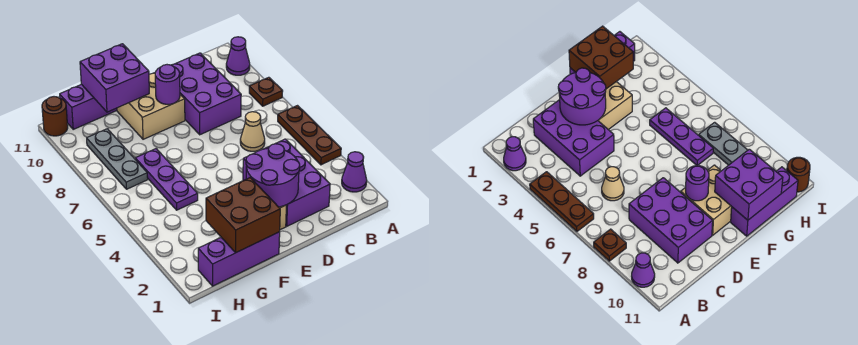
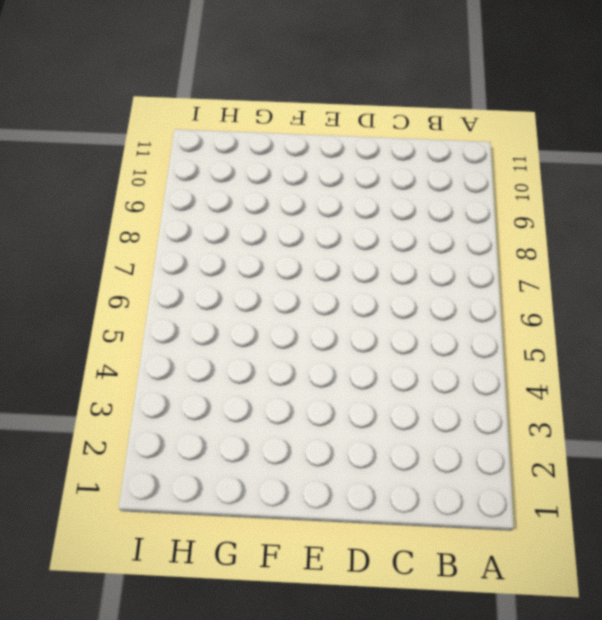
none -> purple 1x1 cone [342,152,367,192]
none -> brown 1x3 plate [278,106,341,165]
none -> brown 1x1 plate [249,77,283,106]

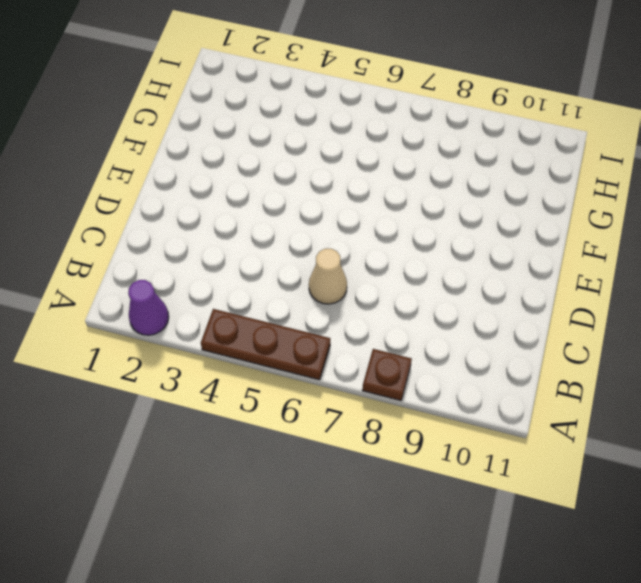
none -> purple 1x1 cone [226,37,250,75]
none -> purple 2x3 brick [243,139,330,226]
none -> purple 2x3 brick [172,53,241,135]

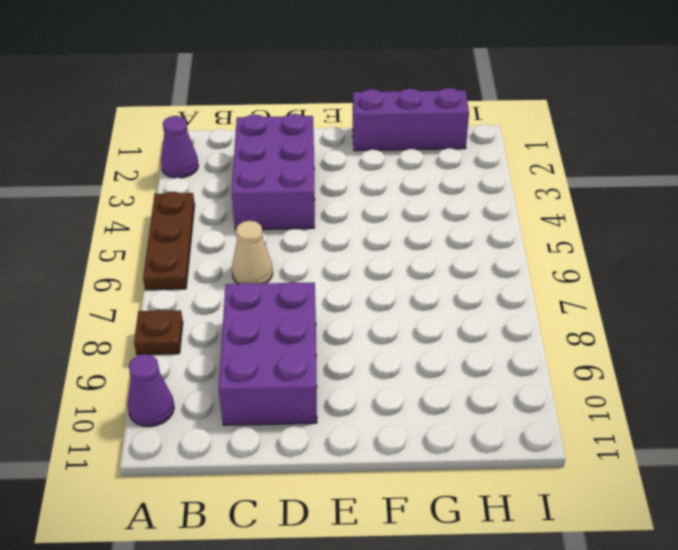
none -> tan 2x2 brick [598,82,632,130]
none -> tan 2x2 brick [117,73,185,139]
none -> purple 1x3 brick [60,84,117,129]

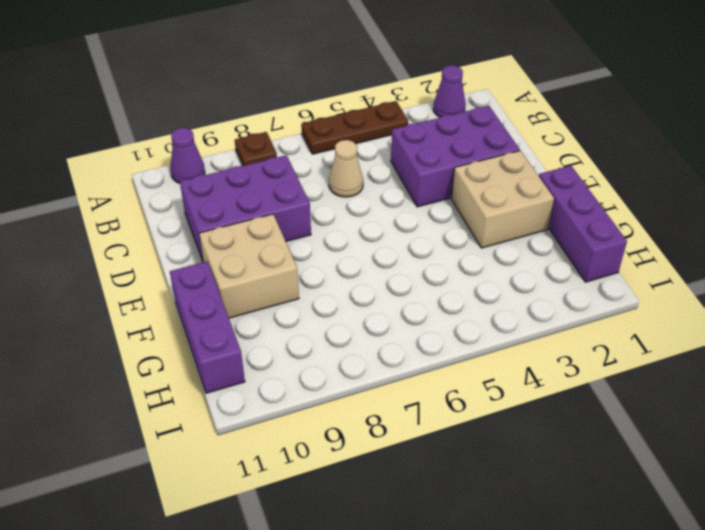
none -> purple 1x3 plate [135,149,198,210]
none -> grey 1x3 plate [87,129,148,189]
none -> brown 1x1 round brick [42,97,68,136]

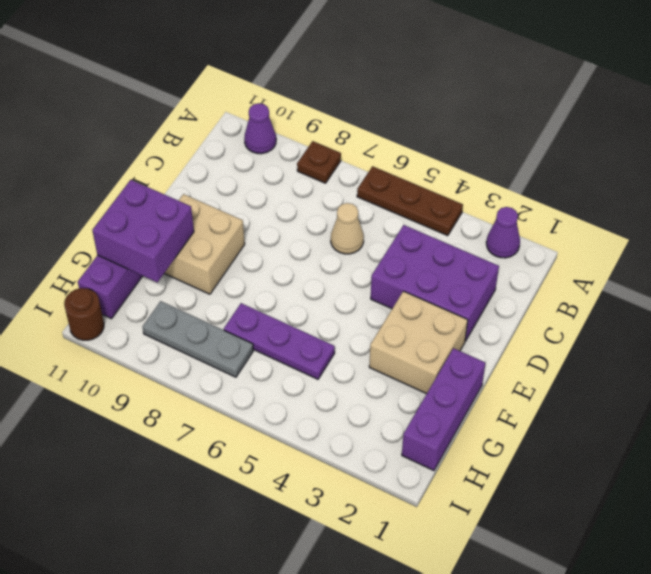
none -> purple 2x3 brick [172,53,241,135]
none -> purple 2x2 round brick [246,144,300,207]
none -> purple 1x1 round brick [155,65,180,104]

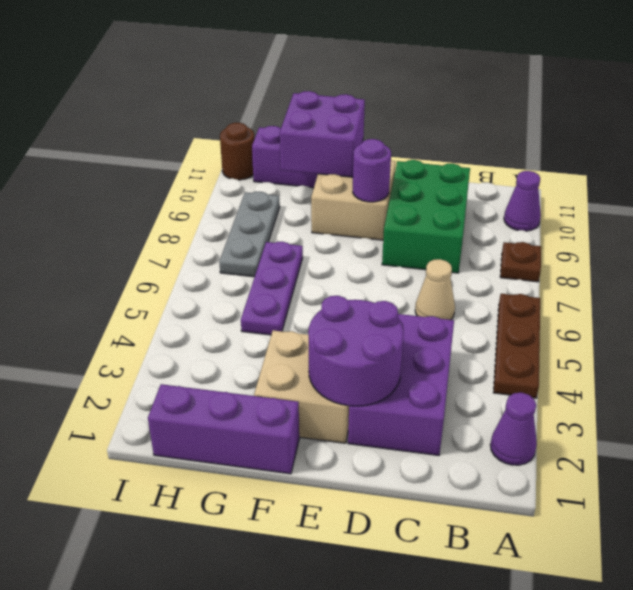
green 2x3 brick [382,160,470,273] -> purple 2x3 brick [172,53,241,135]
none -> brown 2x2 brick [206,178,280,252]

